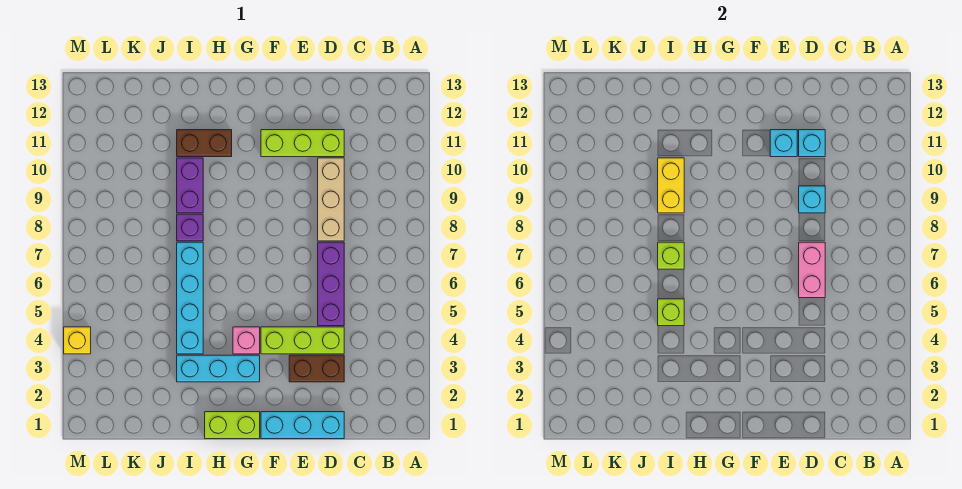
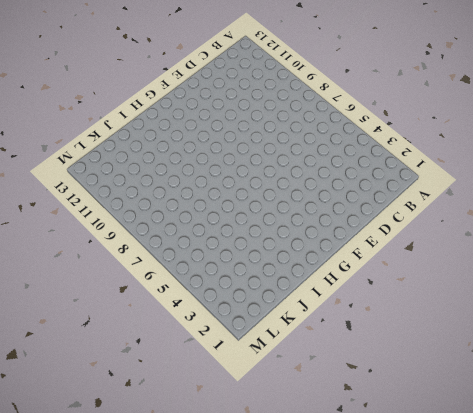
none -> cyan 1x3 brick [261,412,344,439]
none -> brown 1x2 brick [289,355,344,382]
none -> lime 1x3 brick [261,327,344,354]

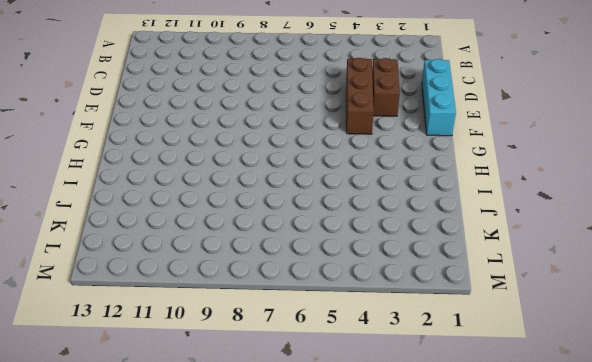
brown 1x3 brick [346,58,374,134] -> lime 1x3 brick [261,327,344,354]
none -> purple 1x3 brick [318,242,344,326]
none -> tan 1x3 brick [318,158,344,241]
none -> lime 1x3 brick [261,130,344,157]

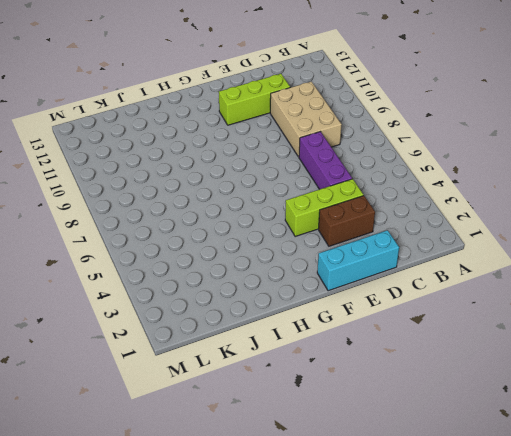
tan 2x3 brick [270,82,342,157] -> tan 1x3 brick [318,158,344,241]
none -> lime 1x2 brick [205,412,260,439]
none -> cyan 1x3 brick [177,355,260,382]
none -> pink 1x1 brick [233,327,260,354]

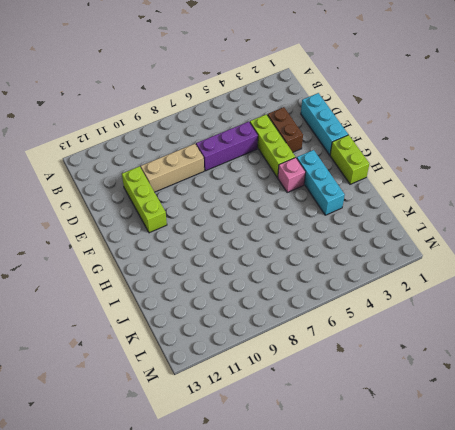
none -> brown 1x2 brick [177,130,232,157]
none -> cyan 1x4 brick [177,242,203,354]
none -> purple 1x1 brick [177,214,203,241]

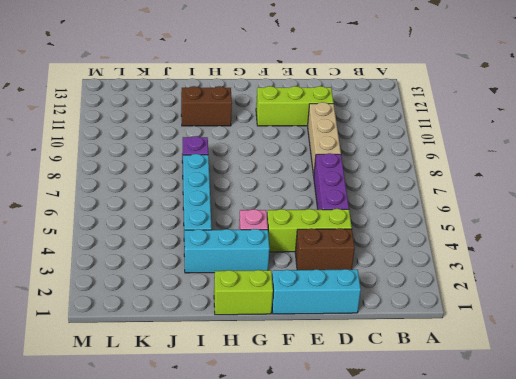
none -> purple 1x2 brick [177,158,203,213]
none -> yellow 1x1 brick [64,327,91,354]
none -> pink 1x2 brick [799,242,825,298]

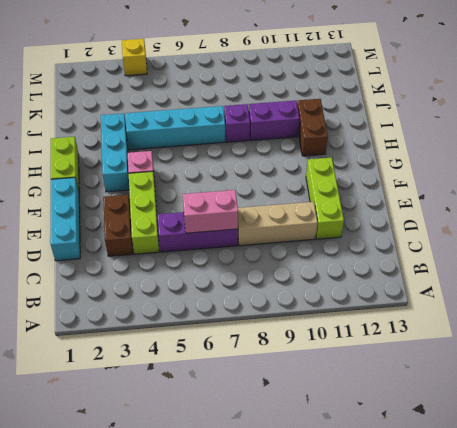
none -> cyan 1x1 brick [799,186,825,213]
none -> cyan 1x1 brick [799,130,825,157]
none -> cyan 1x1 brick [770,130,797,157]

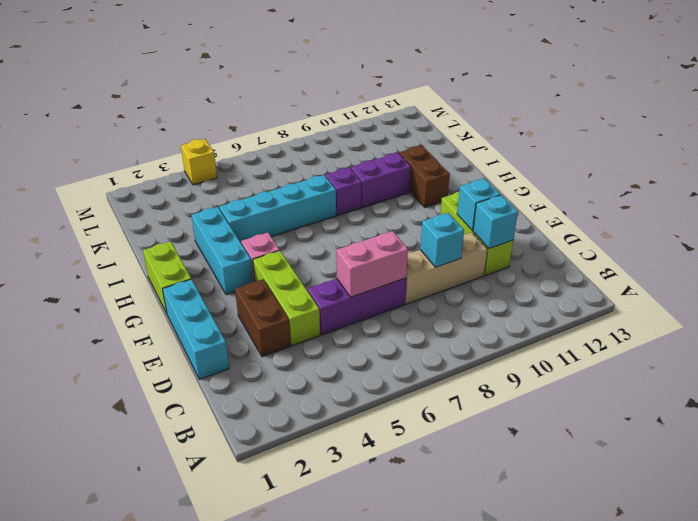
none -> lime 1x1 brick [658,299,684,326]
none -> lime 1x1 brick [658,242,684,269]
none -> yellow 1x2 brick [658,158,684,213]

